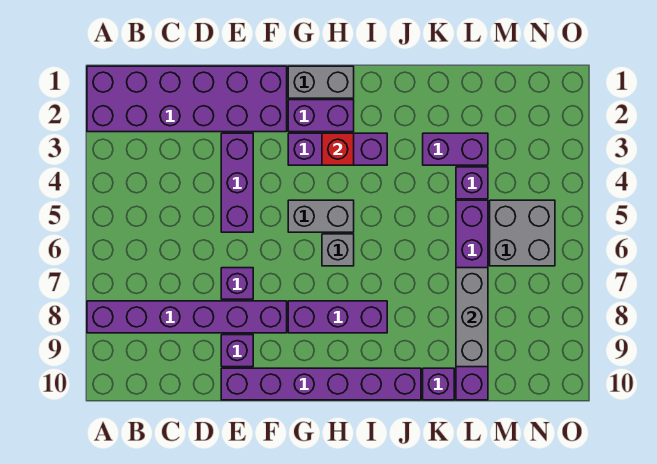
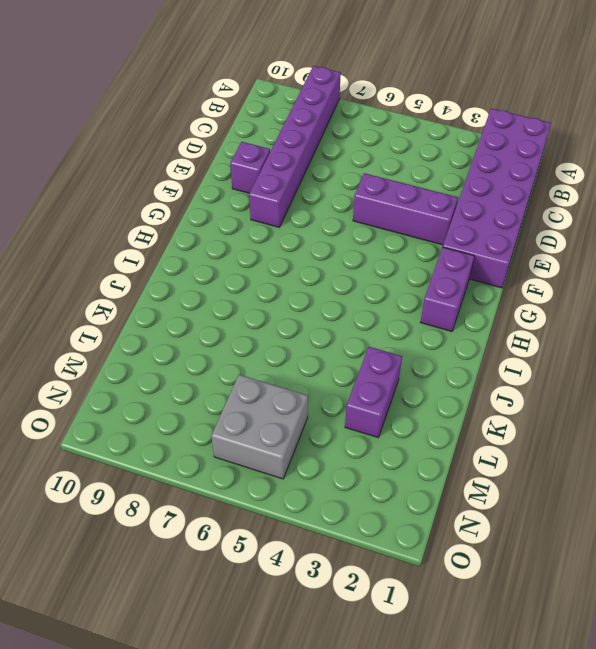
none -> purple 1x1 brick [221,268,253,299]
none -> purple 1x6 brick [221,368,421,400]
none -> grey 1x2 brick [288,66,354,98]

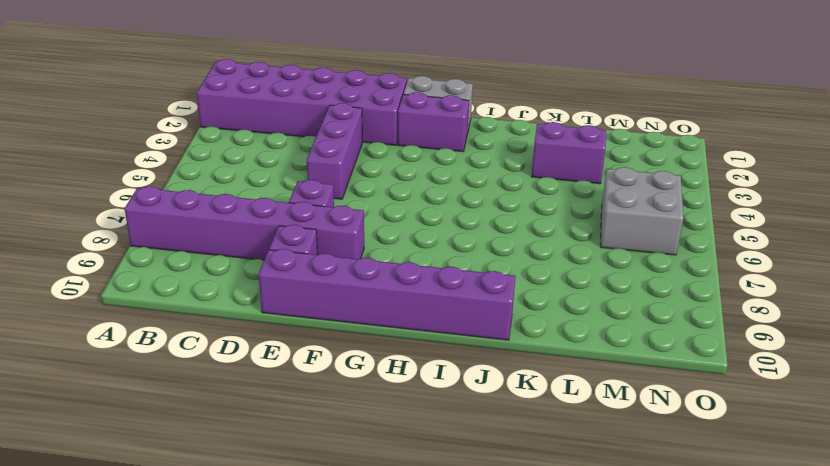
none -> purple 1x3 brick [288,133,387,165]
none -> grey 1x2 brick [288,200,354,232]
none -> purple 1x3 brick [288,301,387,333]

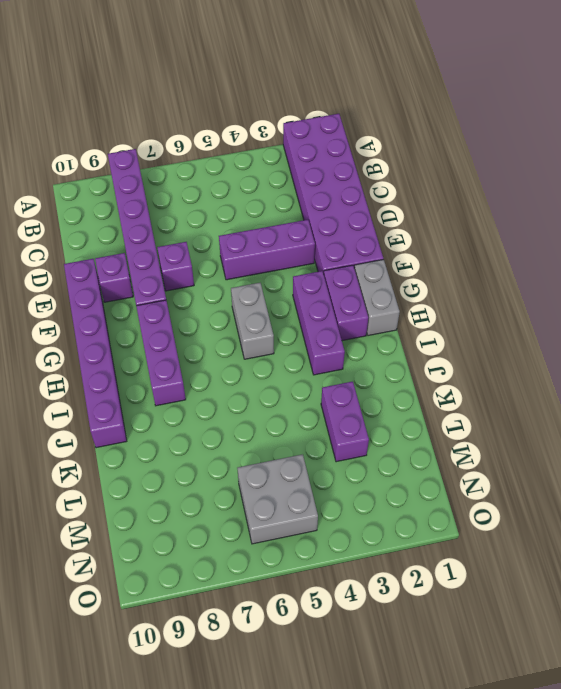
none -> grey 1x1 brick [322,234,354,266]
none -> purple 1x1 brick [423,368,454,400]
none -> purple 1x1 brick [456,167,488,199]

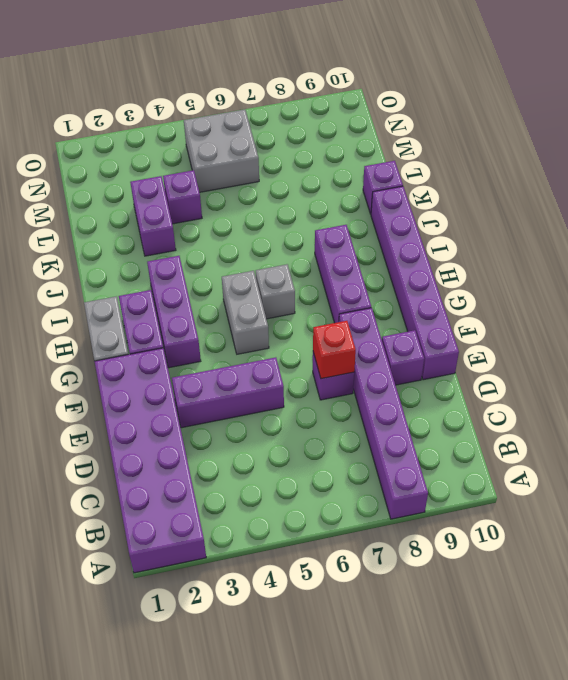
red 1x1 brick [313,321,356,379] -> red 1x1 brick moved to [322,133,354,165]
none -> purple 1x6 brick [456,200,488,400]
none -> grey 1x3 brick [456,268,488,367]

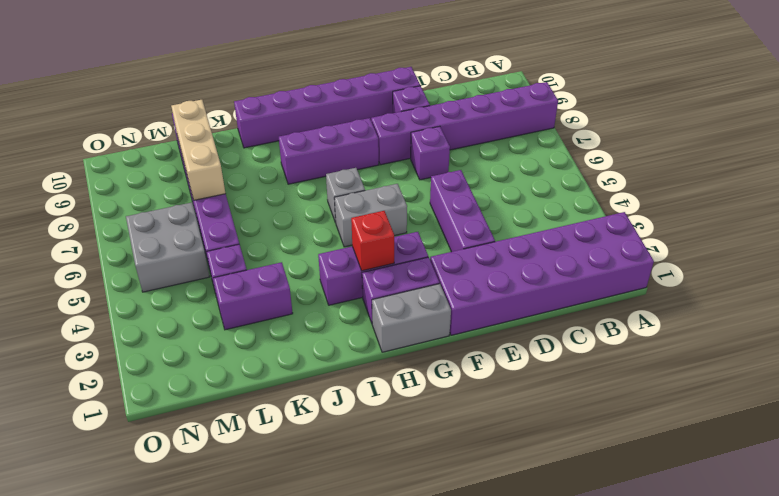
tan 1x3 brick [171,100,226,200] -> grey 1x3 brick [456,268,488,367]
none -> purple 1x1 brick [423,368,454,400]

